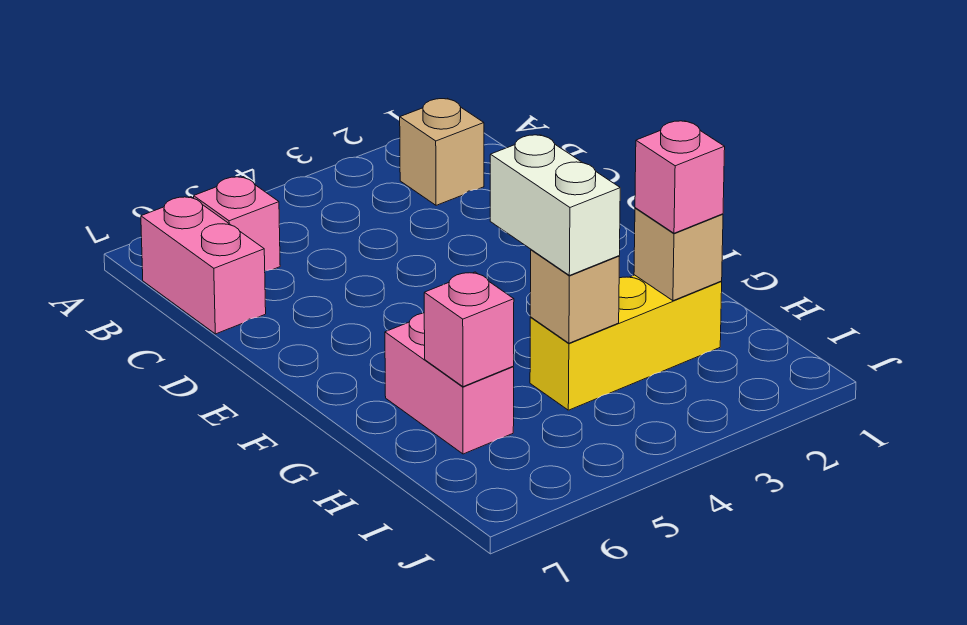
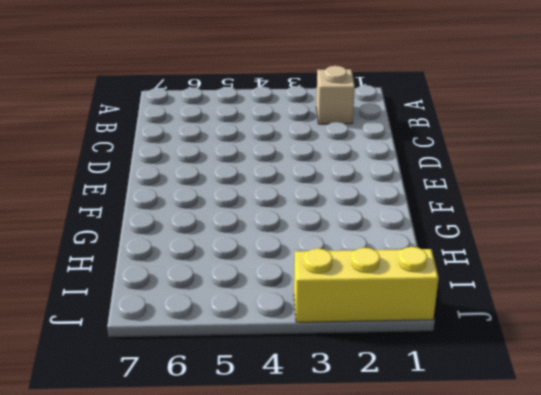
yellow 1x3 brick [294,247,439,322] -> yellow 1x3 brick moved to [530,275,722,410]
none -> pink 1x1 brick [194,177,280,271]
none -> pink 1x2 brick [141,197,266,334]

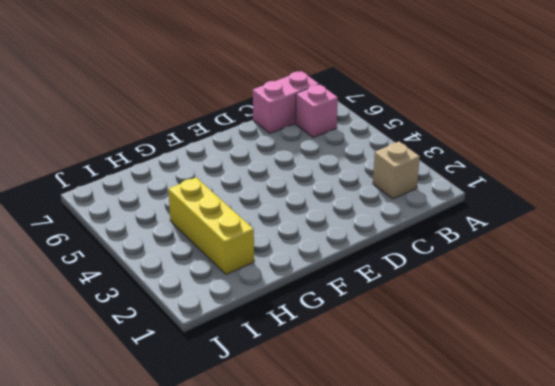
none -> pink 1x2 brick [385,313,514,454]
none -> tan 1x1 brick [634,208,723,301]

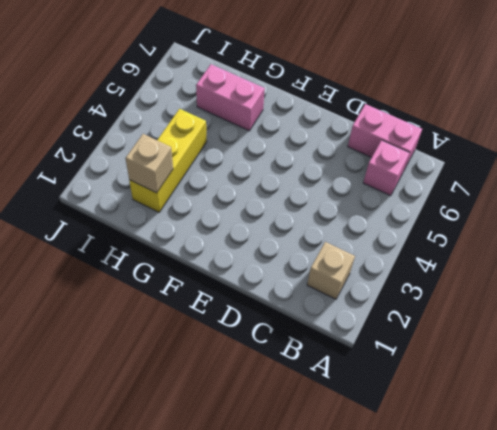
none -> tan 1x1 brick [530,250,620,343]
none -> pink 1x1 brick [424,272,514,387]

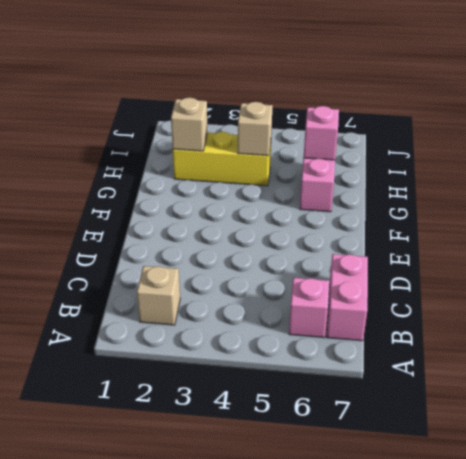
none -> white 1x2 brick [490,135,620,275]
none -> pink 1x1 brick [635,121,725,233]

